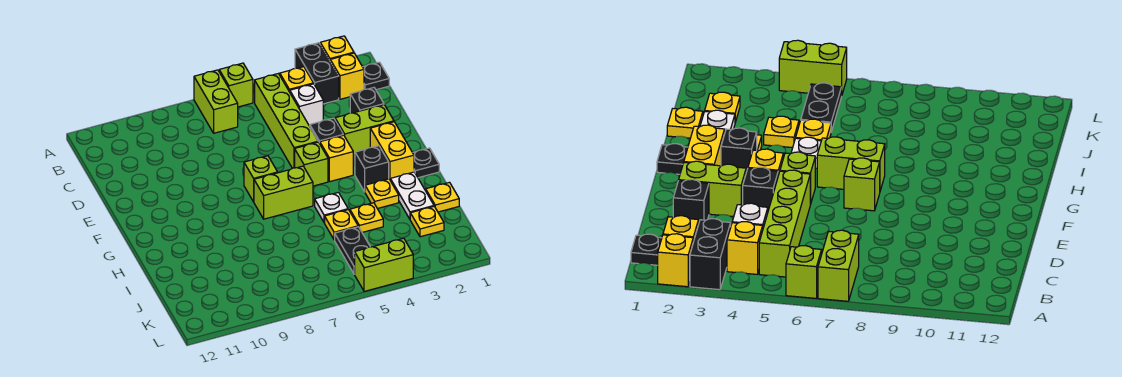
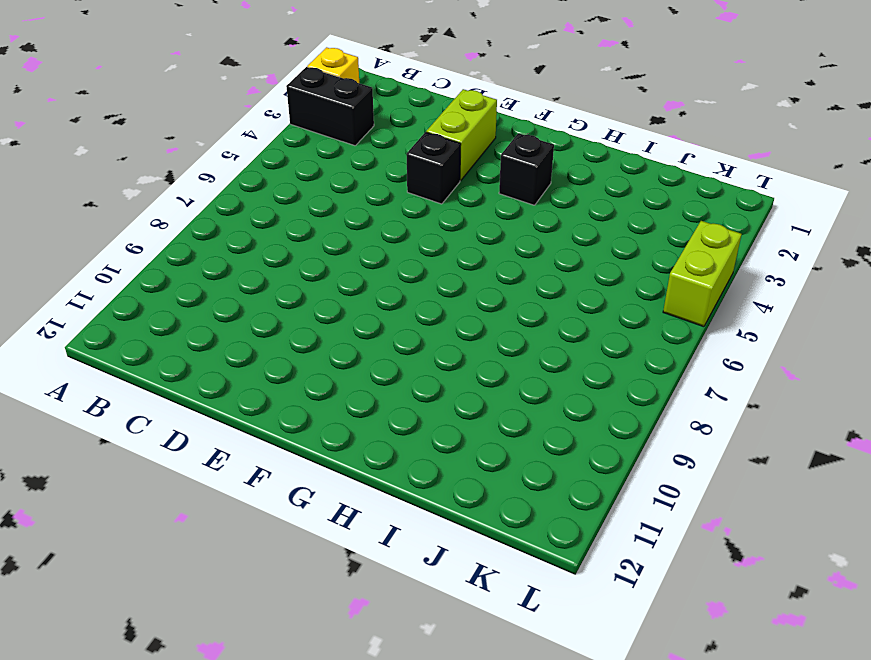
none -> lime 1x1 brick [219,63,253,107]
none -> lime 1x2 brick [194,70,238,133]
none -> black 1x1 plate [363,62,389,90]

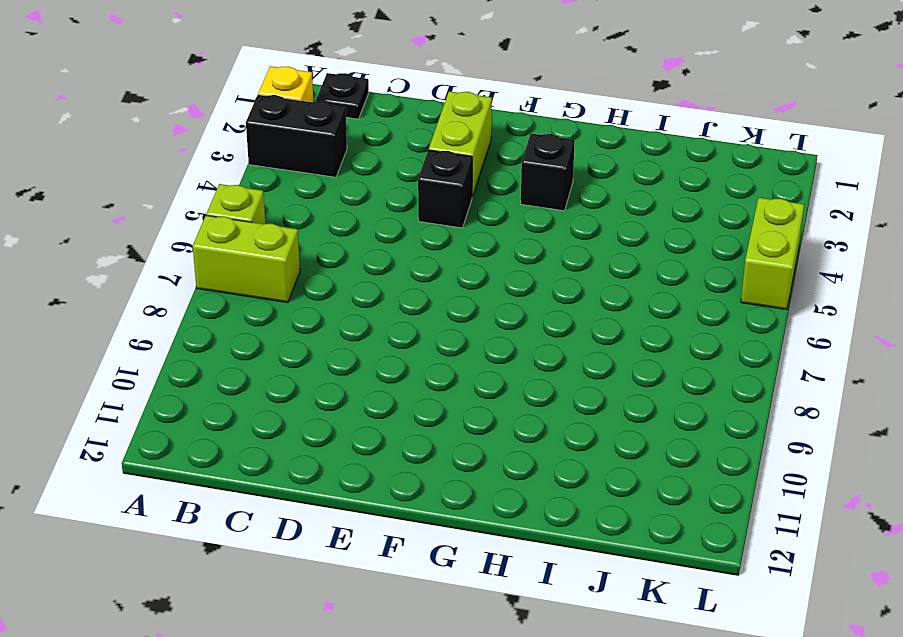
none -> yellow 1x1 brick [330,53,364,99]
none -> yellow 1x1 brick [280,67,313,92]
none -> lime 1x4 brick [255,74,318,168]

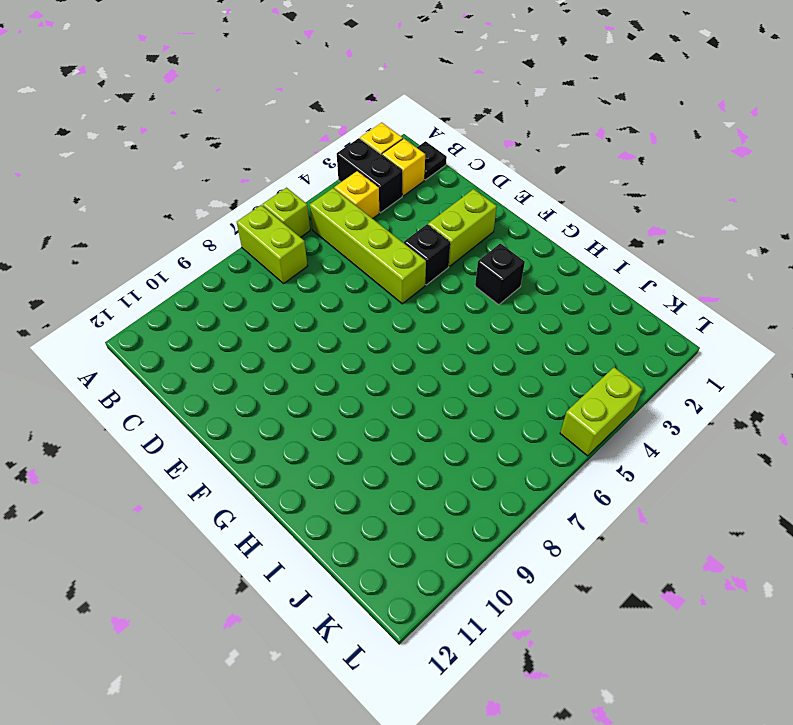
none -> white 1x1 brick [290,84,323,126]
none -> black 1x1 brick [350,88,384,113]
none -> yellow 1x2 brick [370,122,414,179]

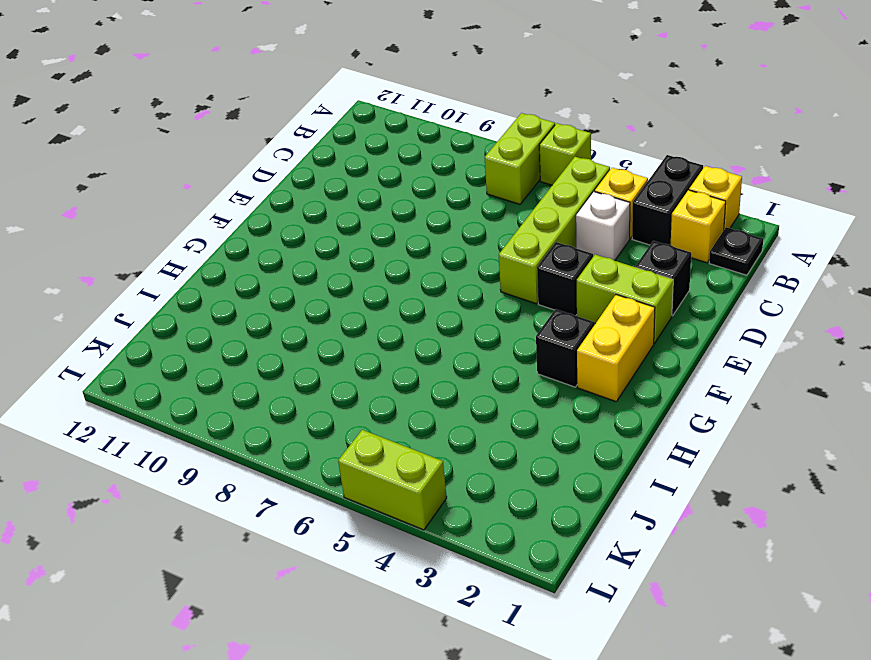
none -> yellow 1x1 brick [320,135,353,182]
none -> lime 1x1 brick [295,142,328,186]
none -> lime 1x1 brick [244,156,278,202]

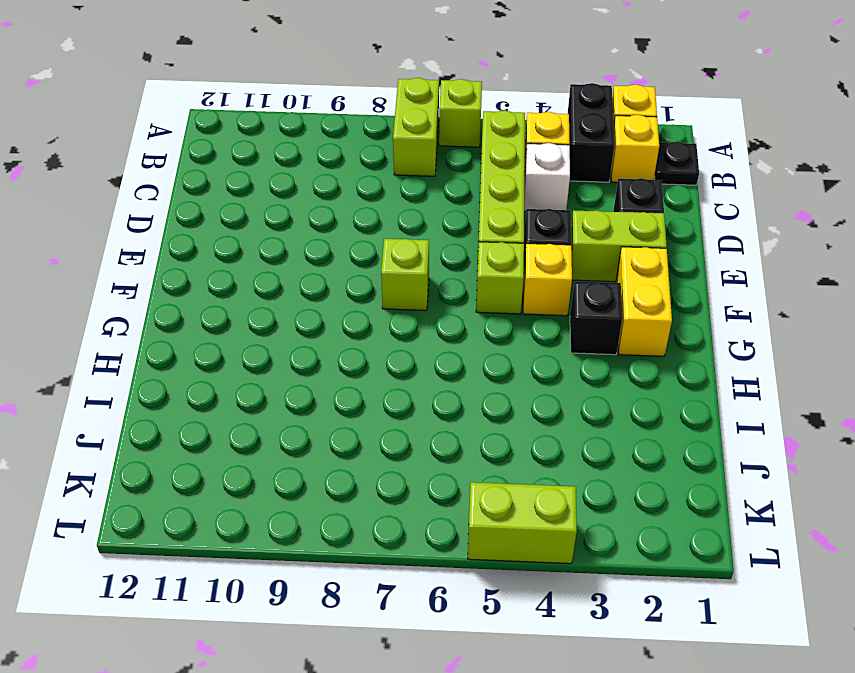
none -> black 1x1 plate [413,148,439,178]
none -> lime 1x2 brick [254,166,313,219]
none -> white 1x2 plate [390,172,434,219]

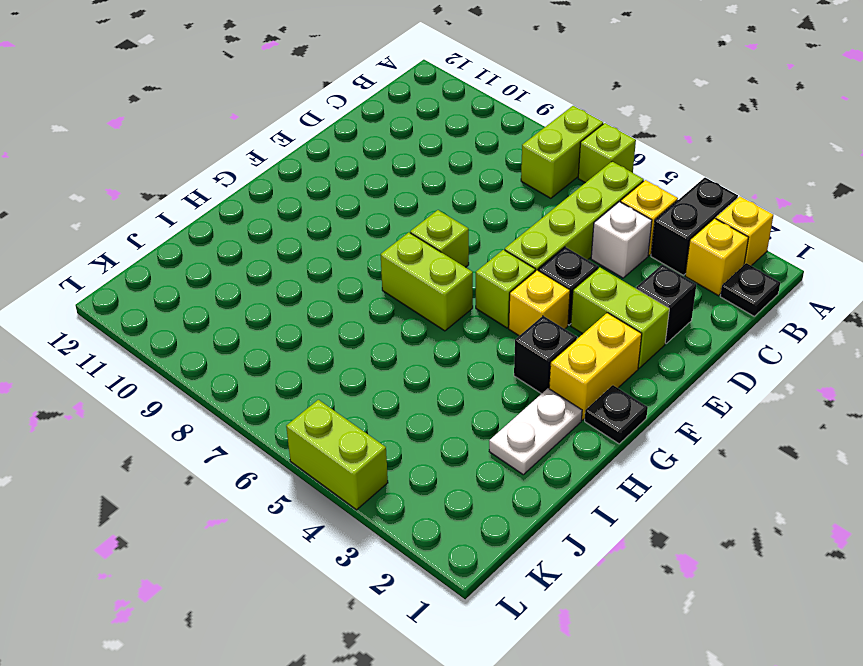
none -> yellow 1x1 plate [365,179,399,209]
none -> white 1x1 plate [315,192,348,223]
none -> yellow 1x1 plate [426,182,459,212]

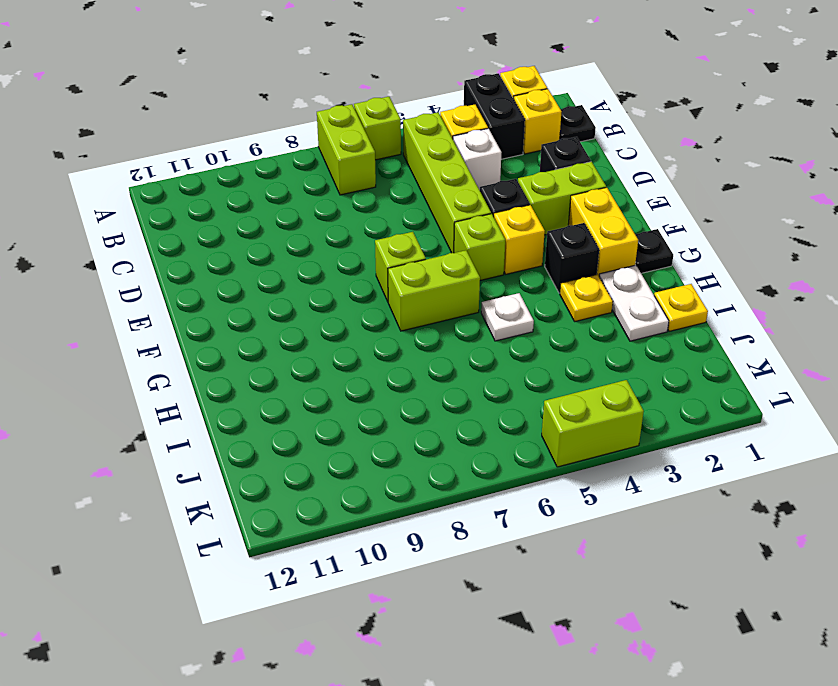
none -> yellow 1x1 plate [350,203,383,232]
none -> yellow 1x1 plate [325,210,358,240]
none -> yellow 1x1 plate [410,207,444,237]

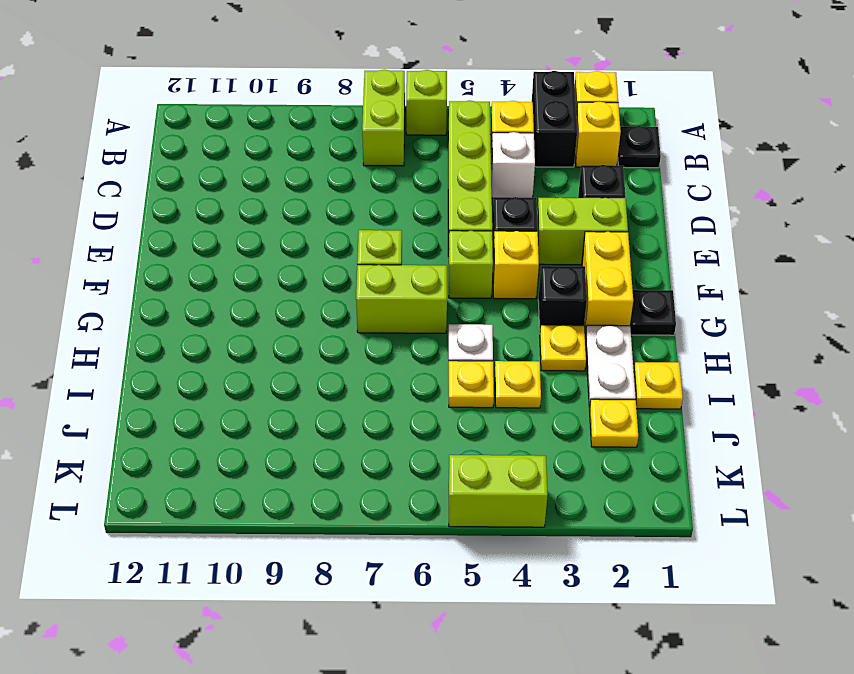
none -> black 1x2 plate [335,227,370,274]

